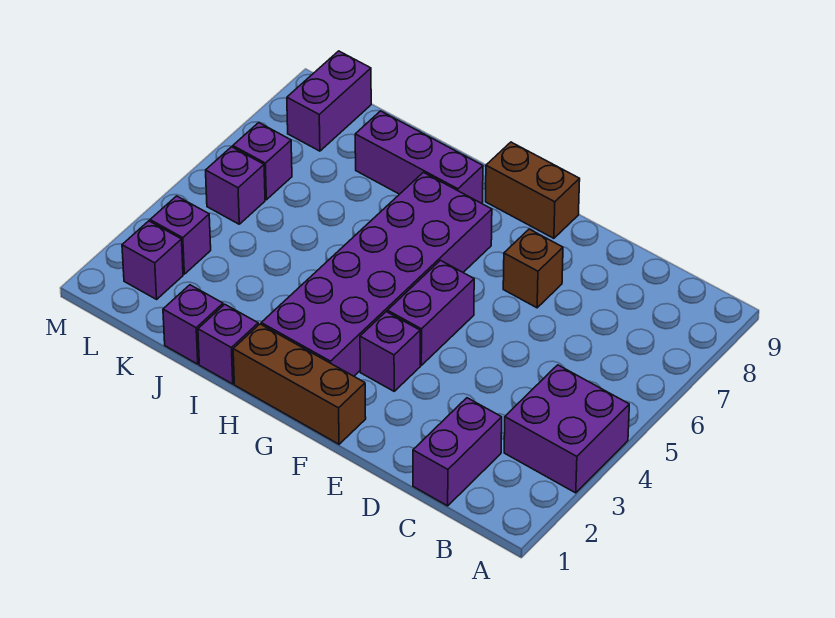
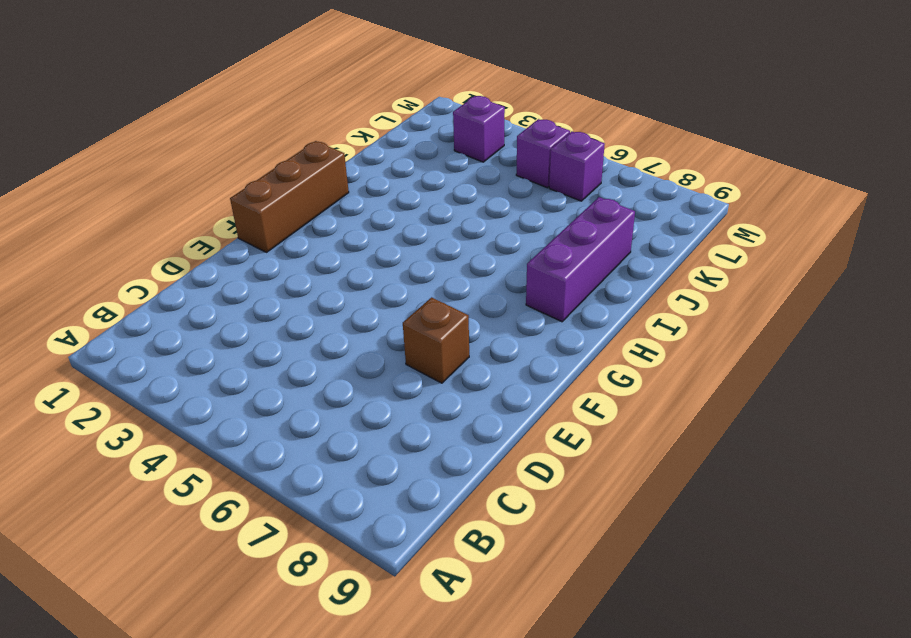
none -> purple 2x2 brick [504,365,629,493]
none -> purple 1x2 brick [413,398,502,506]
none -> purple 1x1 brick [360,312,420,391]

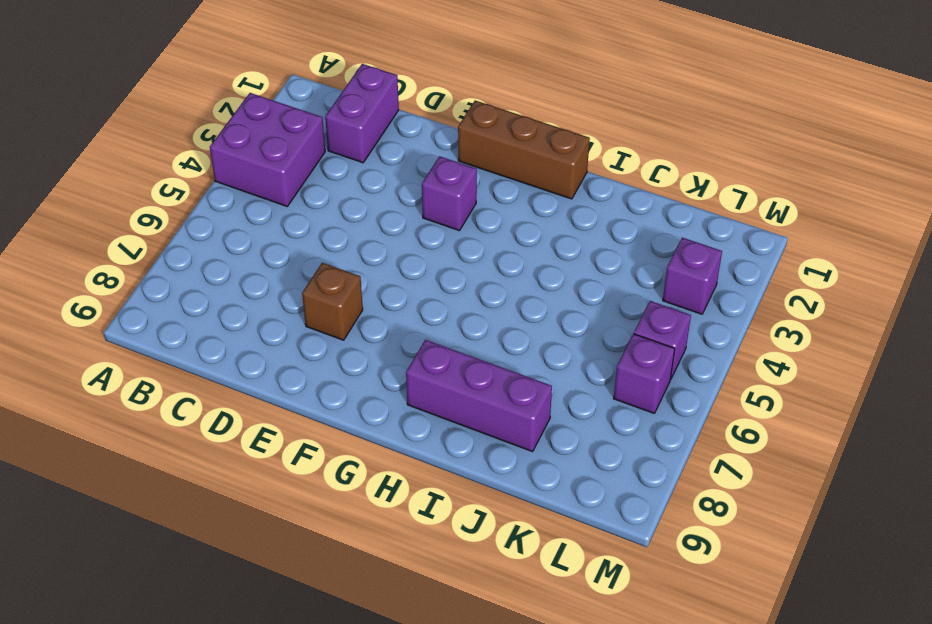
none -> purple 1x2 brick [387,260,474,365]
none -> brown 1x2 brick [486,142,580,238]
none -> purple 2x6 brick [261,172,492,376]

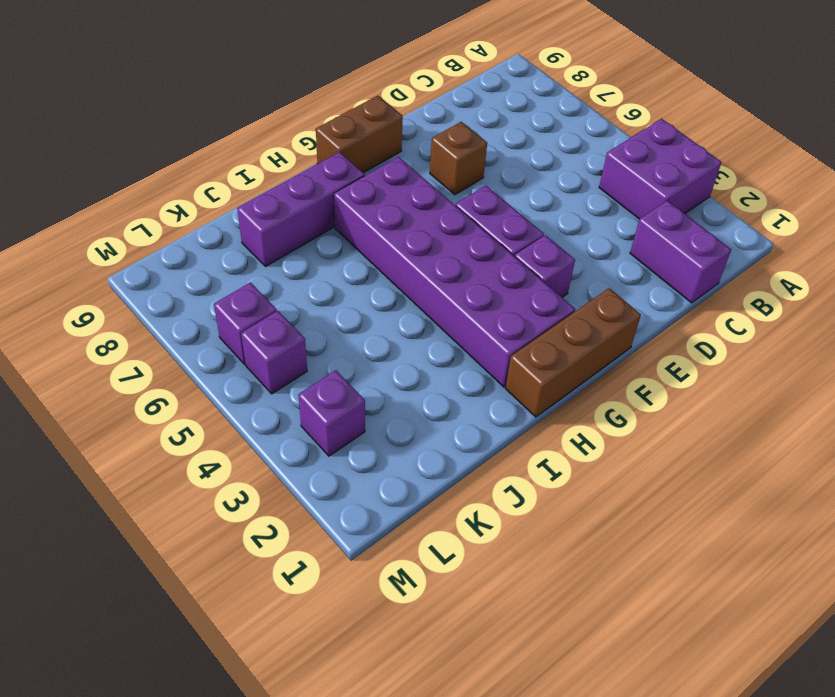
none -> purple 1x1 brick [198,304,258,384]
none -> purple 1x1 brick [163,285,223,364]
none -> purple 1x1 brick [122,221,183,299]

